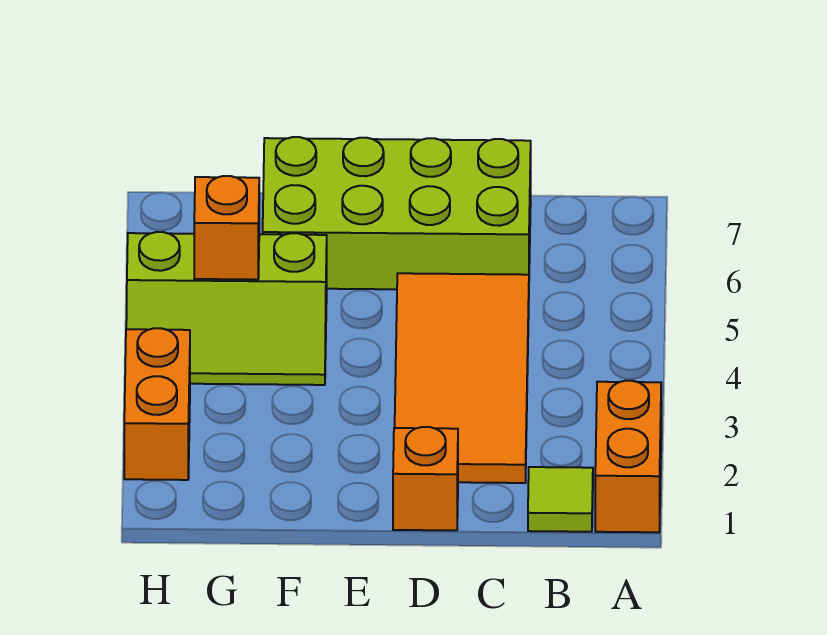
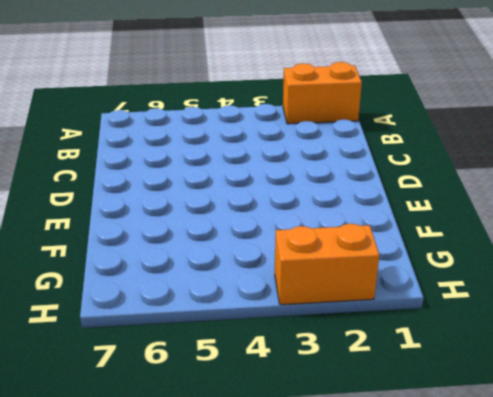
none -> lime 1x1 tile [528,467,593,532]
none -> orange 2x4 tile [395,273,529,483]

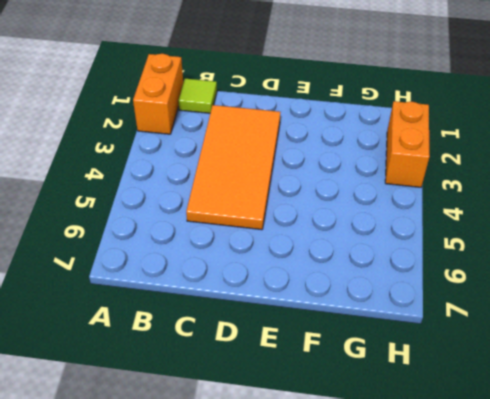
none -> lime 2x4 brick [263,137,531,289]
none -> orange 1x1 brick [393,427,458,530]

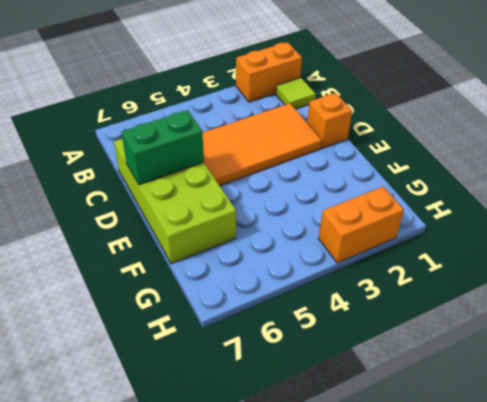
green 1x2 brick [122,110,204,185] -> none
none -> lime 2x3 slope [126,232,327,385]
none -> orange 1x1 brick [194,176,259,280]

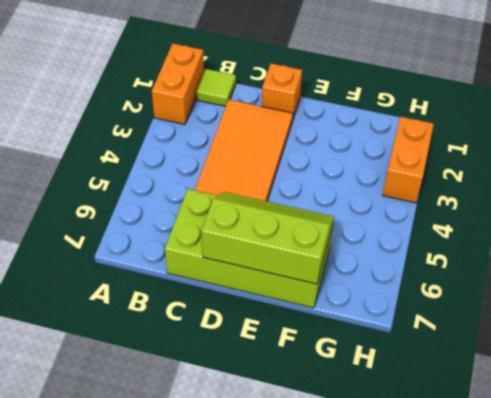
lime 2x3 slope [201,192,334,284] -> lime 2x3 slope moved to [126,232,327,385]
none -> orange 1x1 brick [194,176,259,280]

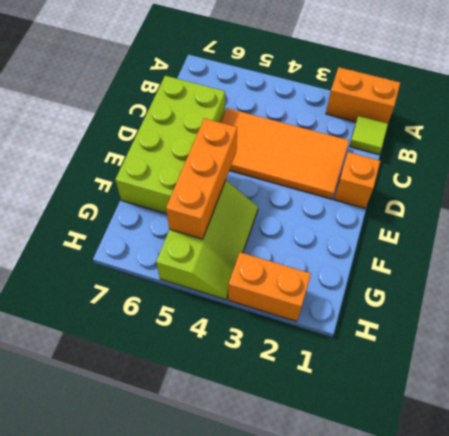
orange 1x3 brick [166,118,237,239] -> orange 1x1 brick [194,176,259,280]

